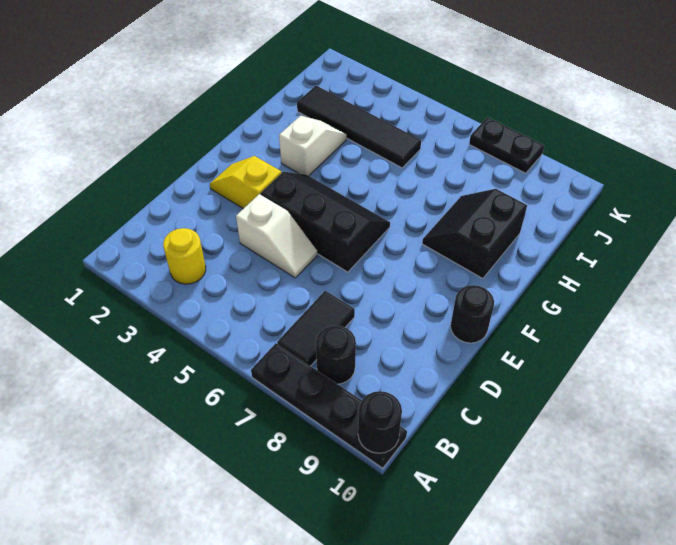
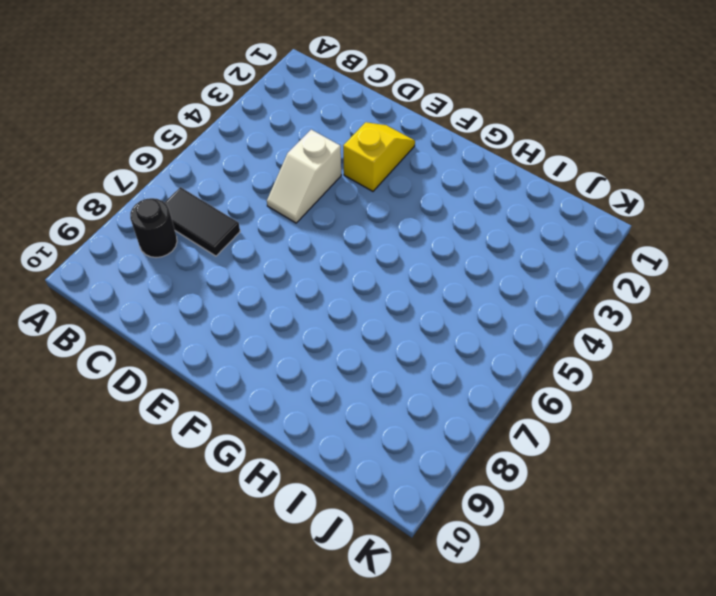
none -> black 1x4 plate [251,343,407,468]
none -> yellow 1x1 round brick [163,228,206,284]
none -> black 2x3 slope [260,172,390,272]

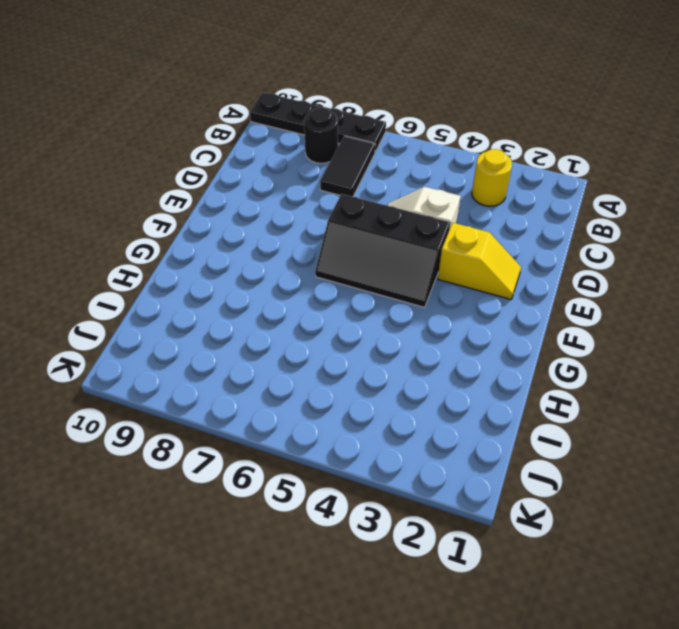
none -> black 1x1 round brick [451,285,494,343]
none -> white 1x2 slope [279,116,347,176]
none -> black 2x2 slope [422,189,527,279]

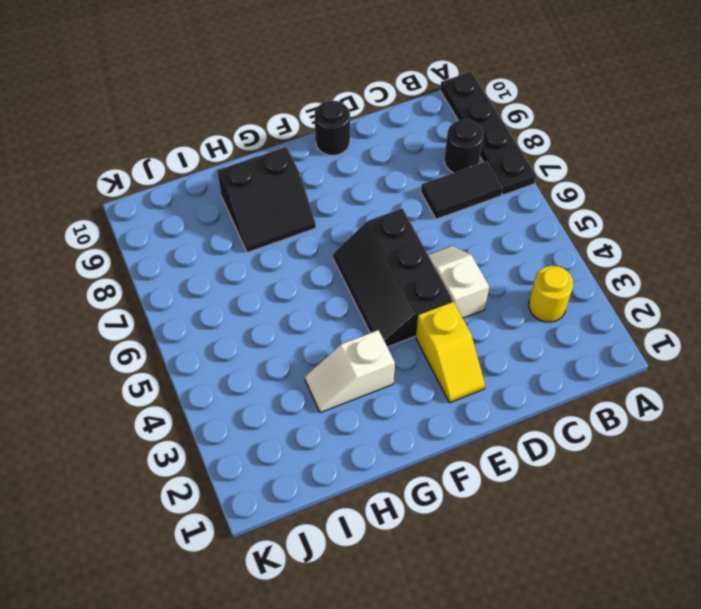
none -> black 1x4 tile [297,86,421,168]
none -> black 1x2 plate [469,117,544,173]
none -> black 1x1 round brick [358,391,402,453]

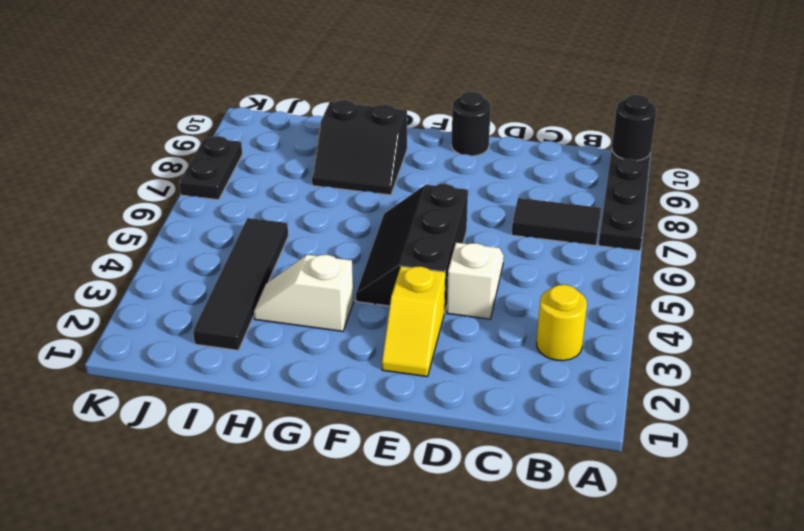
none -> black 1x1 round brick [316,325,356,384]

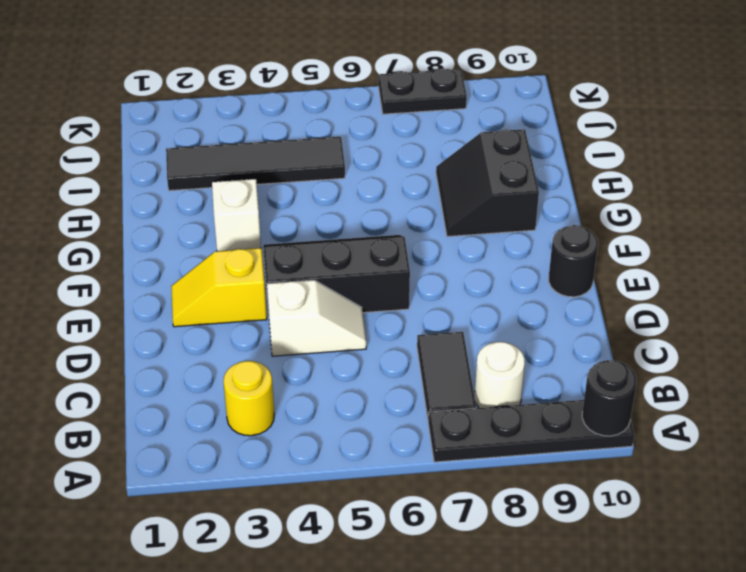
white 1x1 round brick [475,342,525,408] -> black 1x1 round brick [316,325,356,384]

